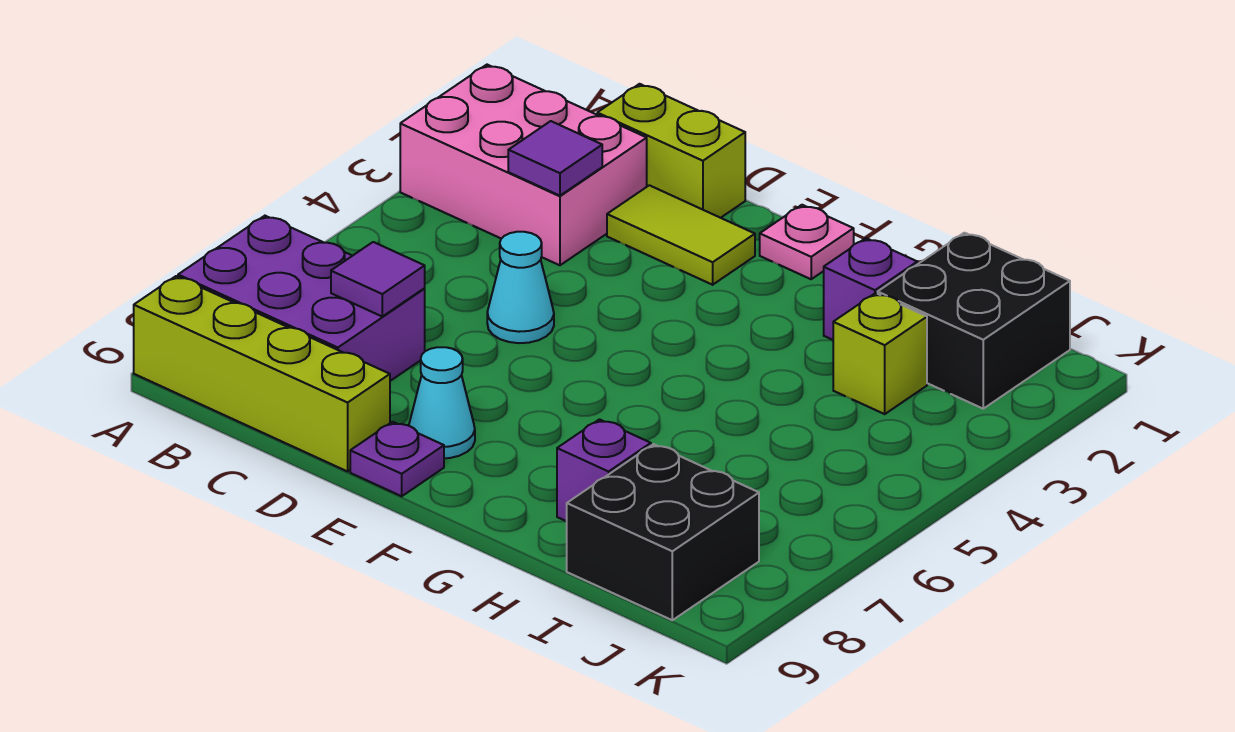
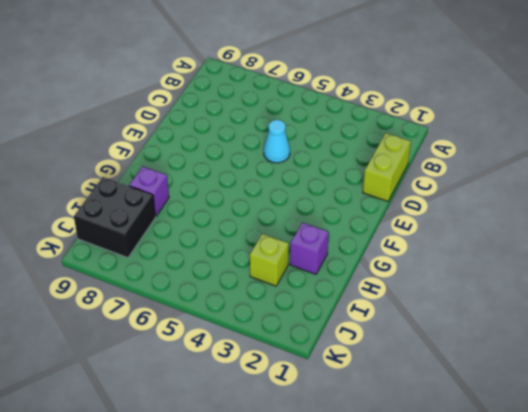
none -> pink 2x3 brick [400,65,647,265]
none -> purple 2x3 brick [178,216,425,381]
none -> lime 1x4 brick [134,276,390,471]

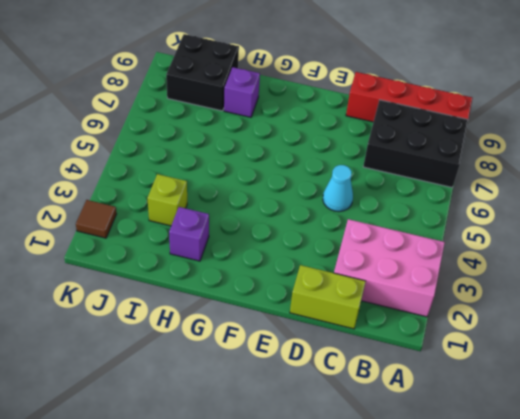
black 2x3 brick [363,100,468,187] -> purple 2x3 brick [178,216,425,381]
red 1x4 brick [346,72,472,122] -> lime 1x4 brick [134,276,390,471]
brown 1x1 tile [76,200,116,238] -> none
none -> lime 1x2 tile [607,185,755,285]
none -> cyan 1x1 cone [409,347,475,458]
none -> purple 1x1 plate [350,422,444,496]

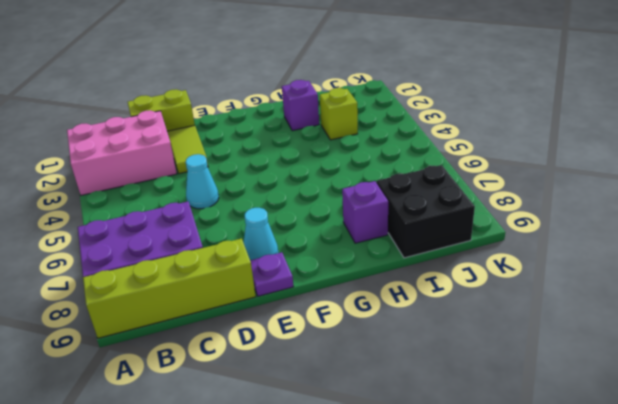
lime 1x2 tile [167,125,208,174] -> lime 1x2 tile turned to [607,185,755,285]
none -> pink 1x1 plate [760,205,854,279]
none -> black 2x2 brick [878,233,1070,409]
none -> purple 1x1 tile [508,121,602,196]

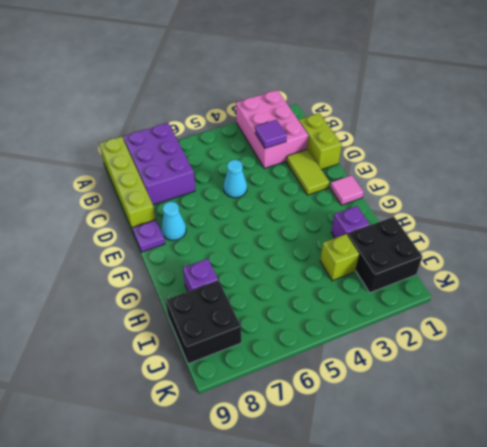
pink 1x1 tile [330,175,364,205] -> pink 1x1 plate [760,205,854,279]
none -> purple 1x1 tile [331,242,425,316]

